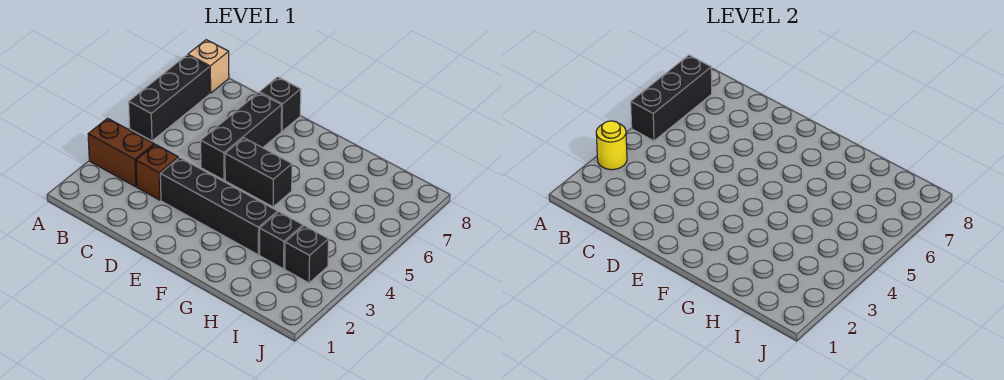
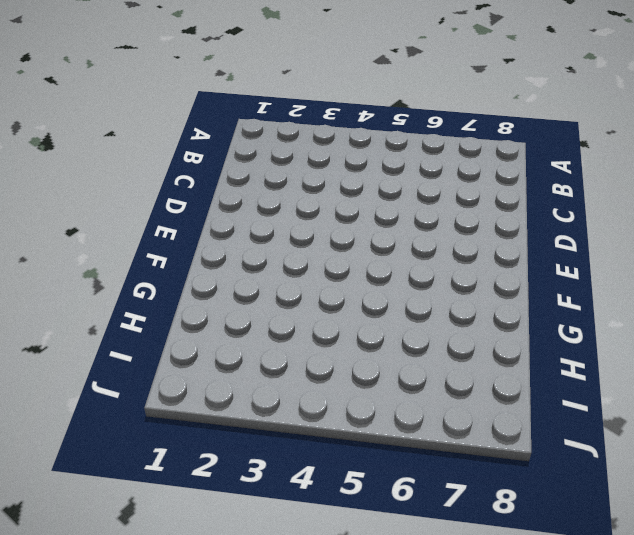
none -> brown 1x2 brick [88,118,154,187]
none -> black 1x3 brick [129,55,210,141]
none -> tan 1x1 brick [188,40,229,93]

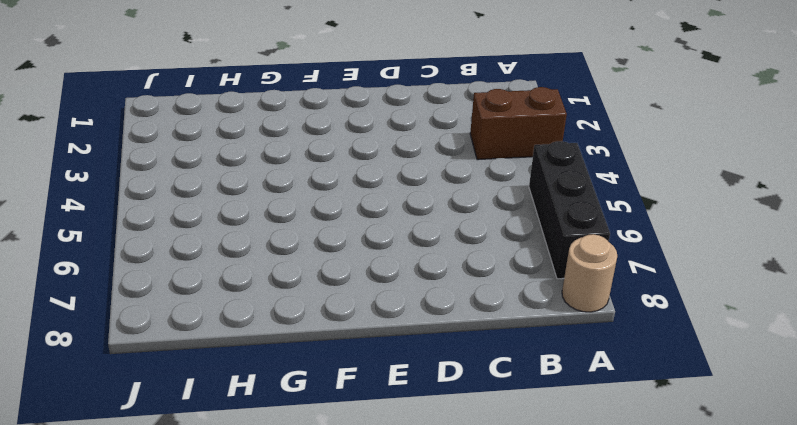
tan 1x1 round brick [562,234,617,312] -> tan 1x1 brick [188,40,229,93]
none -> brown 1x1 brick [136,144,178,200]
none -> black 1x4 brick [160,158,278,255]
none -> black 1x3 brick [201,93,282,180]

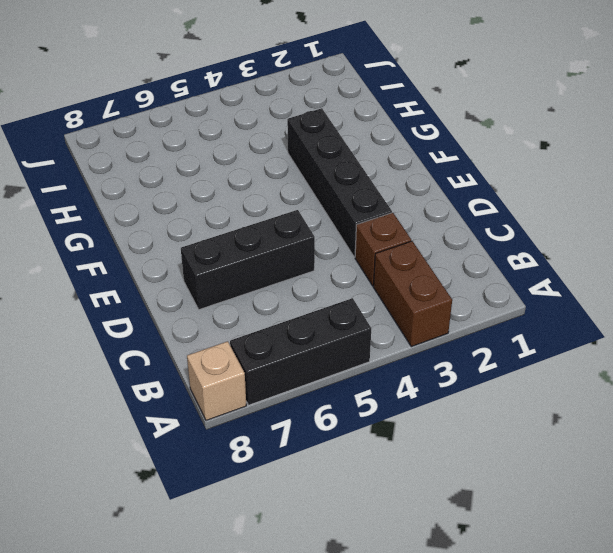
none -> black 1x1 brick [259,77,301,131]
none -> black 1x2 brick [225,138,292,207]
none -> black 1x1 brick [260,212,303,269]

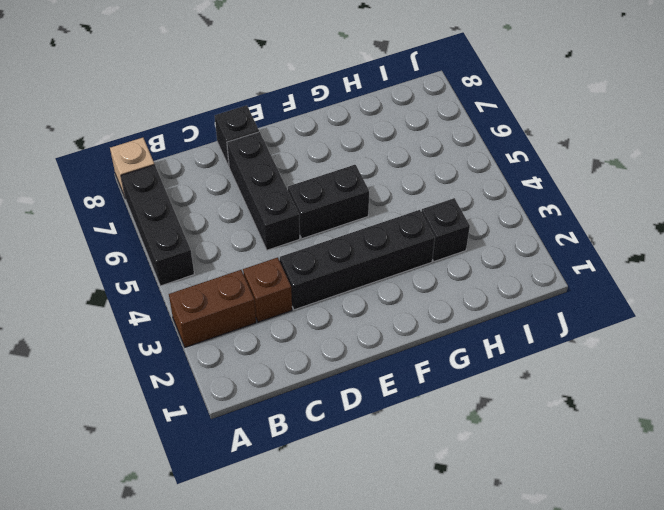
none -> black 1x1 brick [285,226,329,283]
none -> yellow 1x1 round brick [596,121,627,170]
none -> black 1x3 brick [631,55,712,141]

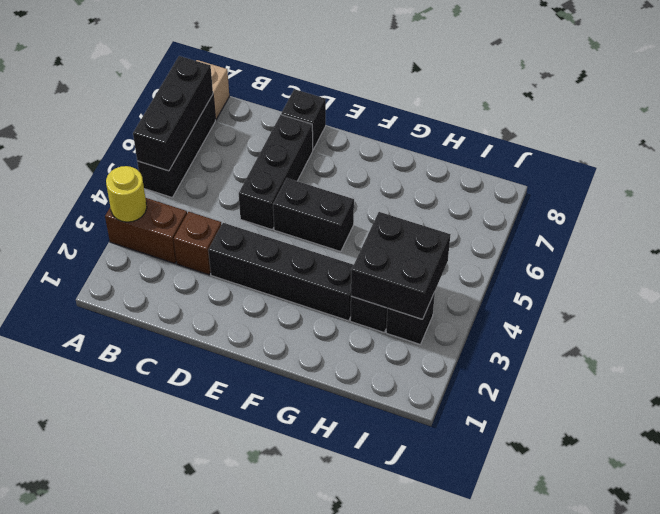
black 2x2 brick [351,212,451,319] -> none

